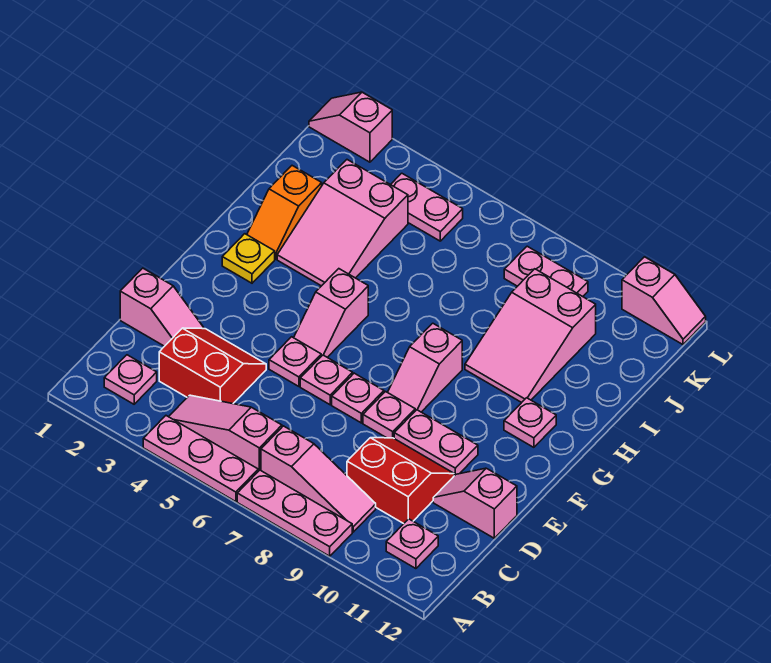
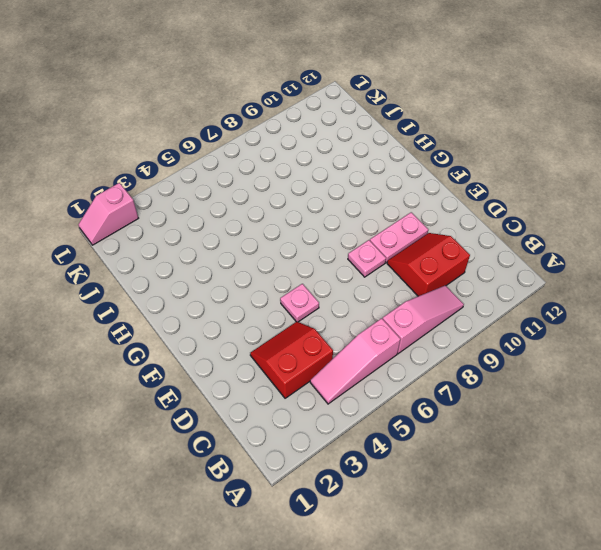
none -> pink 1x3 plate [143,416,258,502]
none -> pink 1x3 plate [237,470,352,556]
none -> pink 1x1 plate [104,355,157,404]

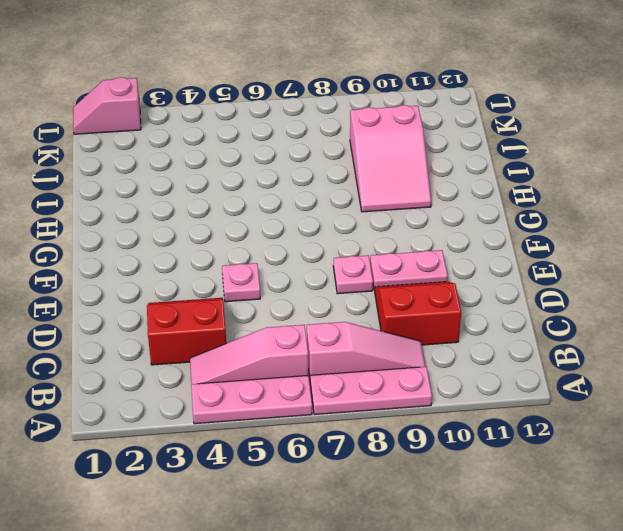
none -> pink 1x1 plate [104,355,157,404]
none -> pink 1x1 plate [386,519,438,569]
none -> pink 1x2 slope [120,268,204,346]

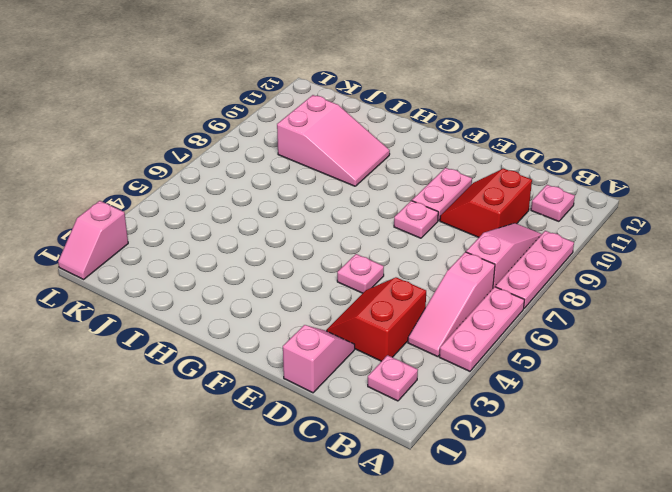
none -> pink 1x2 slope [433,468,517,538]
none -> pink 1x1 plate [300,355,353,405]
none -> pink 1x1 plate [332,373,384,423]

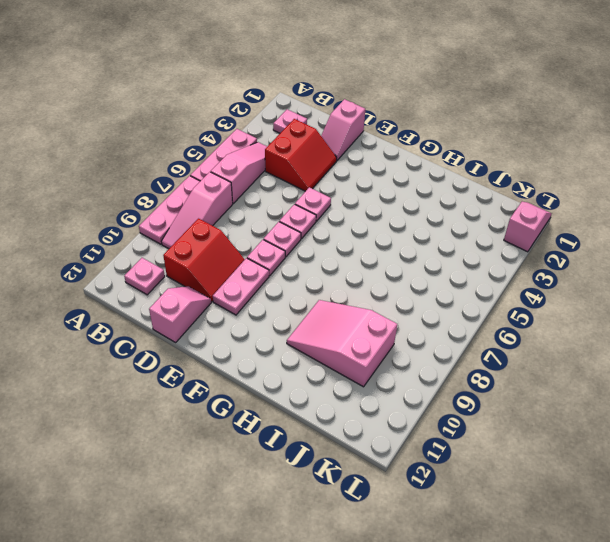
none -> pink 1x2 slope [294,269,368,357]
none -> pink 1x2 slope [388,323,462,412]
none -> yellow 1x1 plate [222,234,275,283]

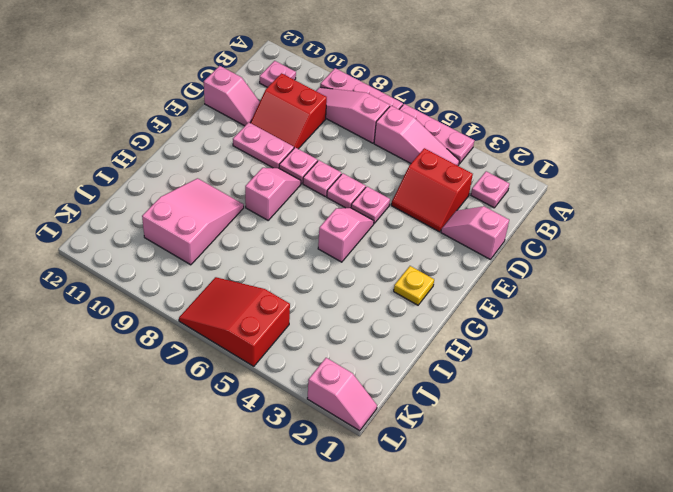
red 2x3 slope [179,277,290,366] -> pink 1x2 plate [391,173,463,241]
none -> pink 1x1 plate [504,398,556,447]
none -> orange 1x2 slope [247,166,322,259]
none -> pink 2x3 slope [277,160,408,286]

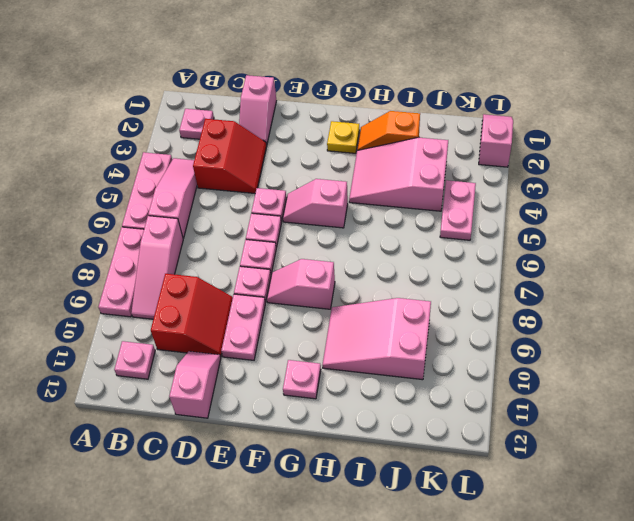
none -> pink 1x2 plate [504,246,588,297]
none -> pink 1x2 slope [622,257,706,345]

